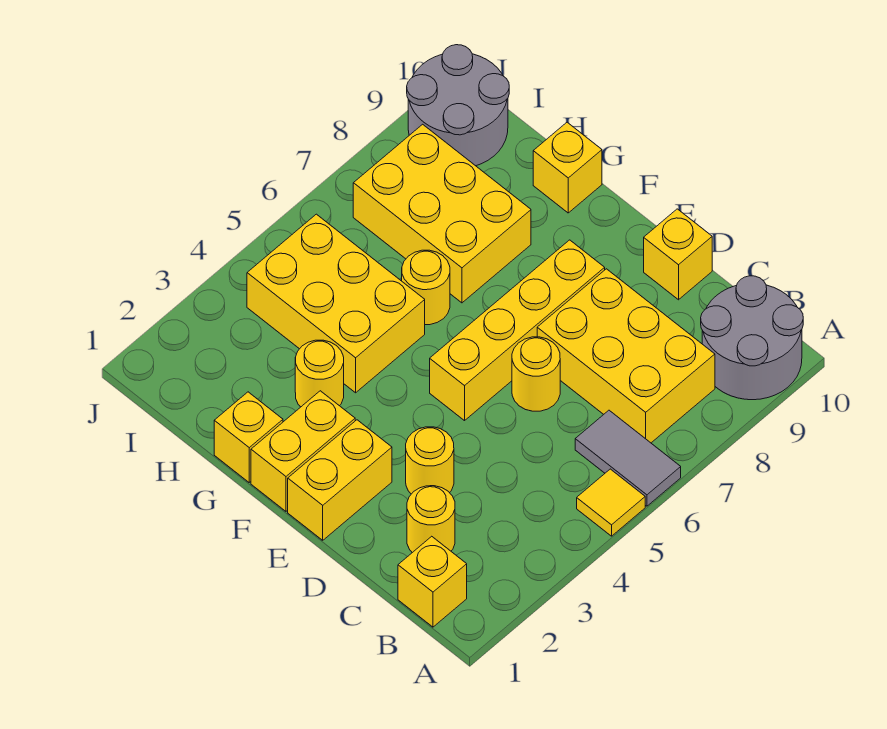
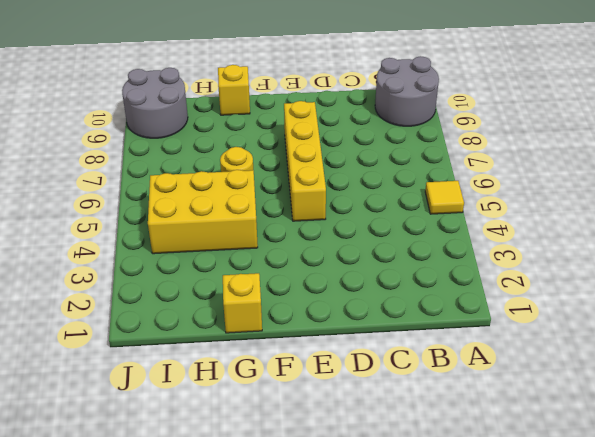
none -> grey 1x2 tile [575,410,681,506]
none -> yellow 1x1 brick [398,536,467,627]
none -> yellow 2x3 brick [537,269,715,443]

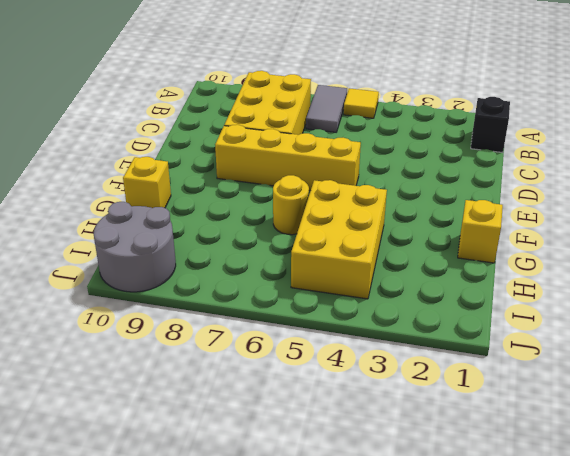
black 1x1 brick [471,97,510,153] -> yellow 1x1 brick [398,536,467,627]
none -> grey 2x2 round brick [701,276,803,400]
none -> yellow 1x1 round brick [407,486,455,553]
none -> yellow 1x1 round brick [406,427,454,494]

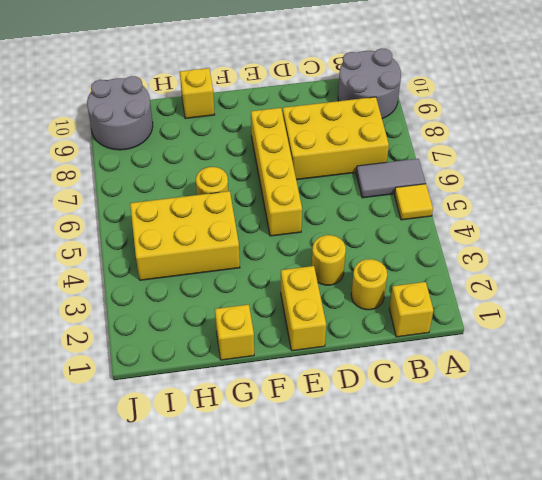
none -> yellow 1x1 round brick [512,337,560,411]
none -> yellow 1x1 brick [644,209,712,300]
none -> yellow 1x2 brick [251,391,355,511]

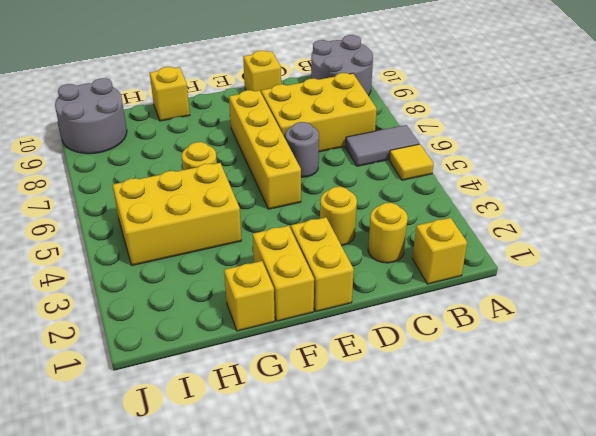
grey 1x1 round brick [285,122,319,177] -> yellow 1x1 round brick [512,337,560,411]
none -> yellow 1x1 round brick [295,340,344,407]
none -> yellow 2x3 brick [353,124,531,303]

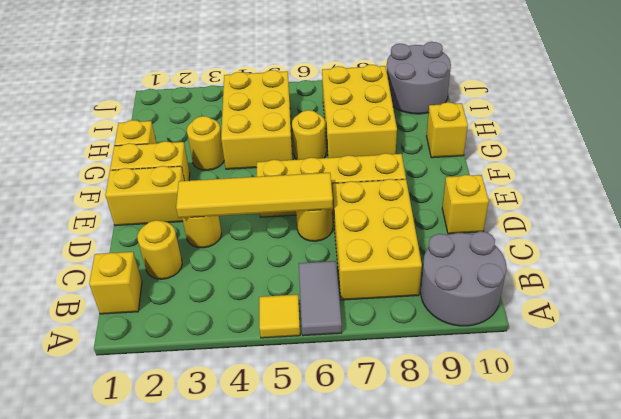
yellow 1x4 tile [176,173,333,218] -> none

